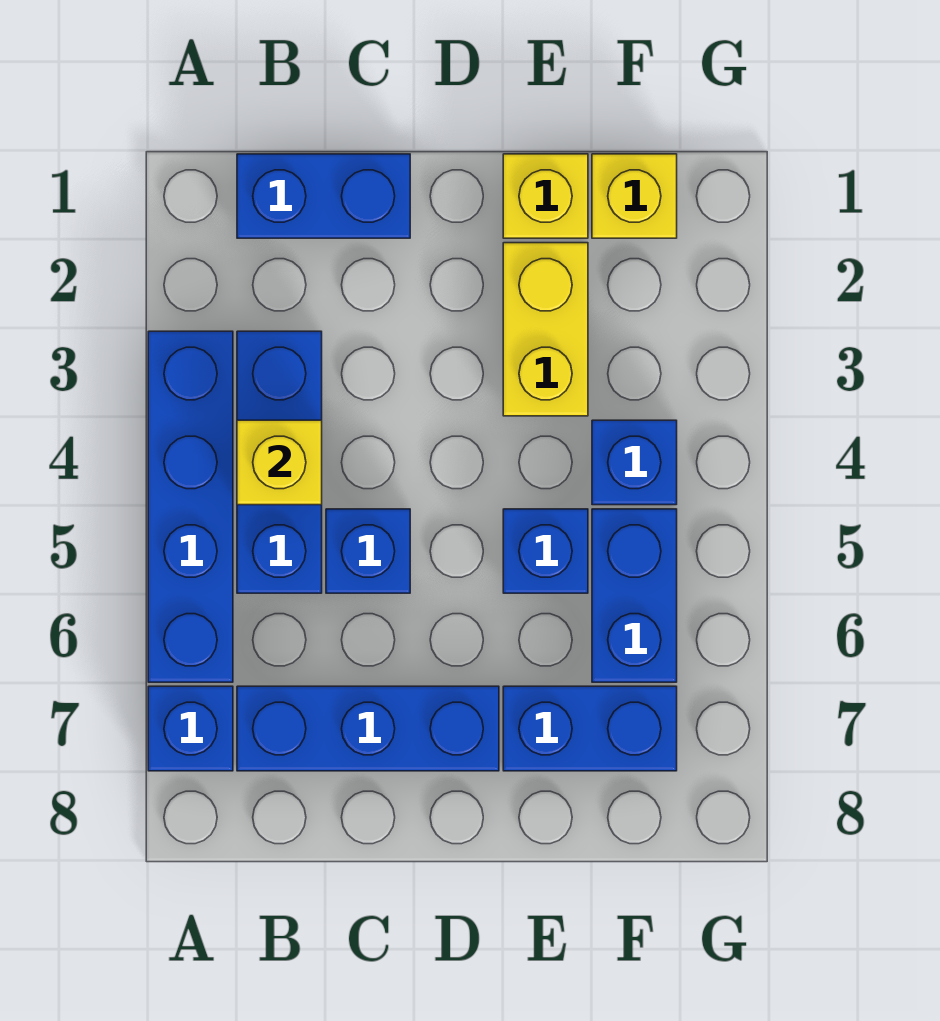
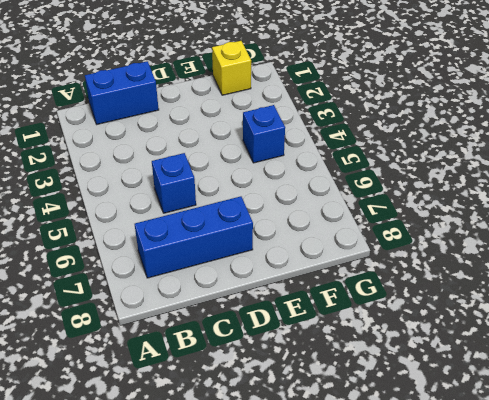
none -> blue 1x4 brick [148,331,233,682]
none -> blue 1x1 brick [148,686,233,771]
none -> blue 1x3 brick [237,331,322,593]

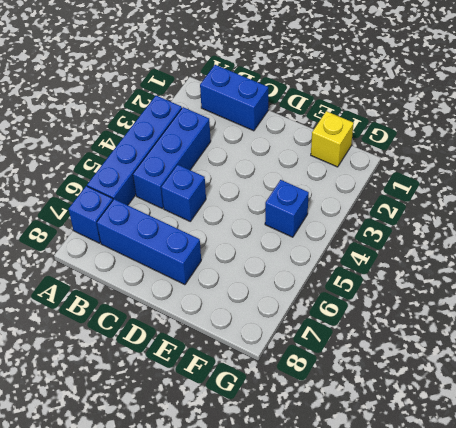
none -> yellow 1x1 brick [503,154,588,238]
none -> yellow 1x2 brick [503,243,588,416]
none -> blue 1x1 brick [503,509,588,593]

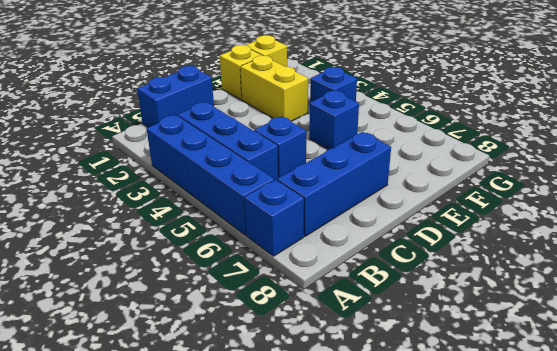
none -> blue 1x2 brick [503,686,677,771]
none -> blue 1x2 brick [592,509,677,682]
none -> yellow 1x1 brick [237,420,322,505]

